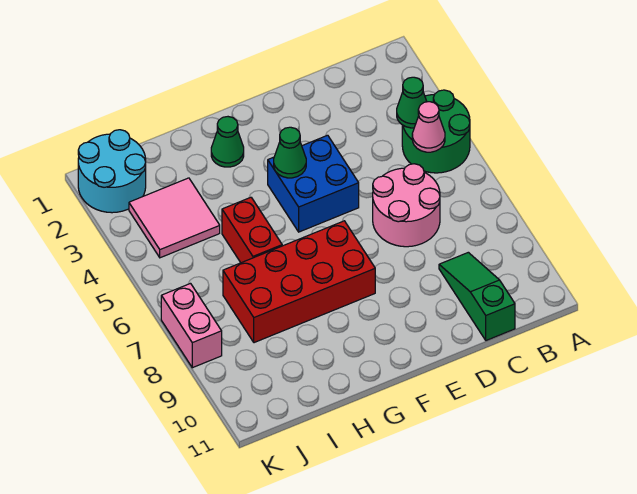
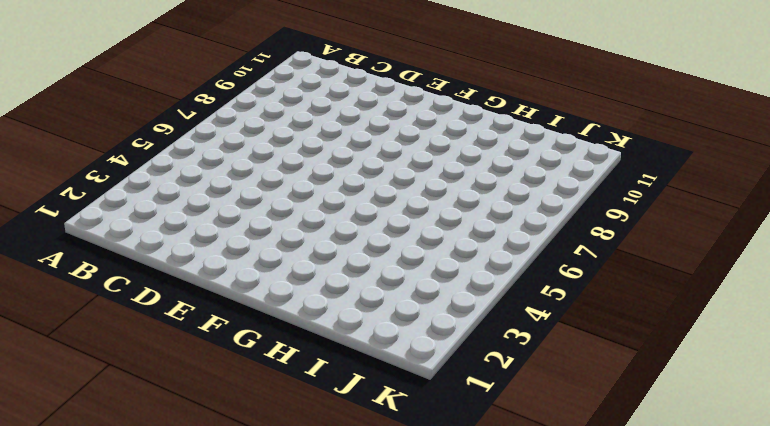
none -> green 2x2 round brick [402,90,470,173]
none -> pink 2x2 round brick [373,164,440,247]
none -> green 1x3 slope [439,252,515,340]

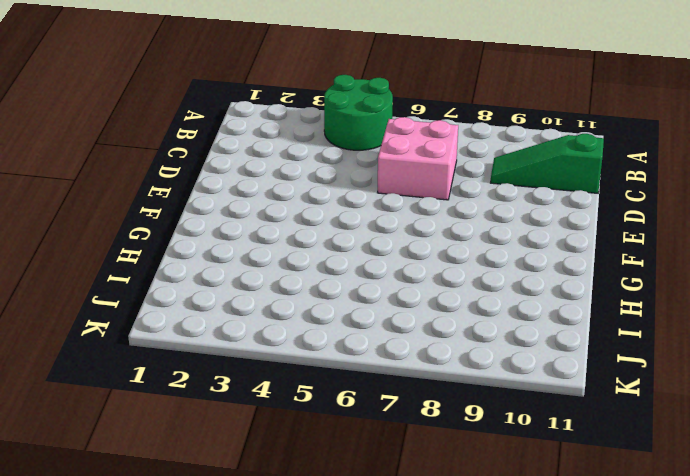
pink 2x2 brick [378,117,458,200] -> pink 2x2 round brick [373,164,440,247]
none -> blue 2x2 brick [268,135,359,232]
none -> red 2x4 brick [223,221,375,343]
none -> green 1x1 cone [211,117,244,167]

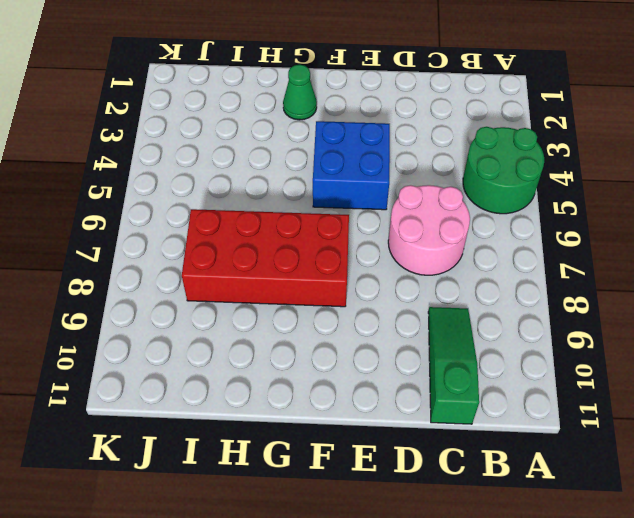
none -> red 1x2 brick [222,197,282,263]
none -> pink 2x2 tile [129,178,220,258]
none -> cyan 2x2 round brick [78,130,146,213]

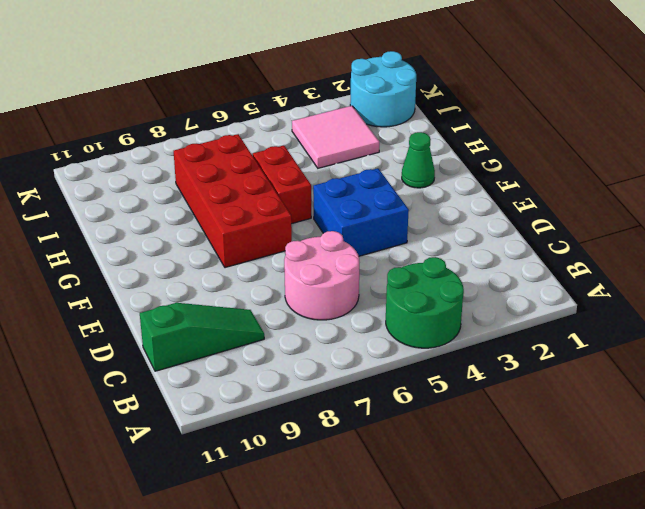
red 1x2 brick [253,145,311,224] -> red 1x2 brick turned to [222,197,282,263]
none -> pink 1x2 brick [161,284,222,368]
none -> green 1x1 cone [397,77,427,128]
none -> pink 1x1 cone [412,102,445,152]

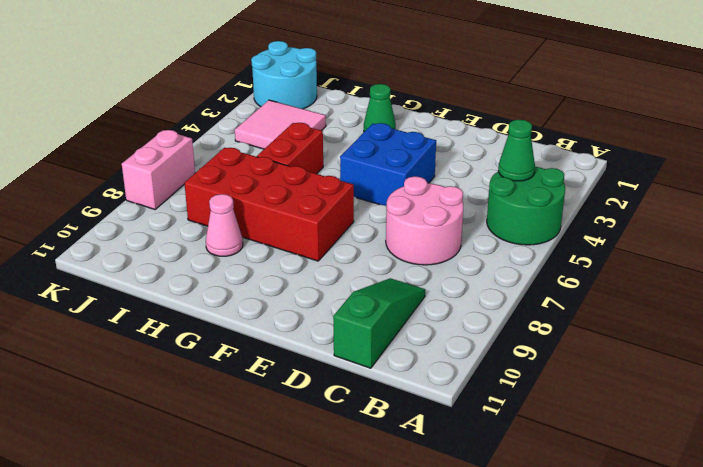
pink 1x1 cone [206,194,243,256] -> pink 1x1 cone moved to [412,102,445,152]
none -> green 1x1 cone [274,127,306,178]

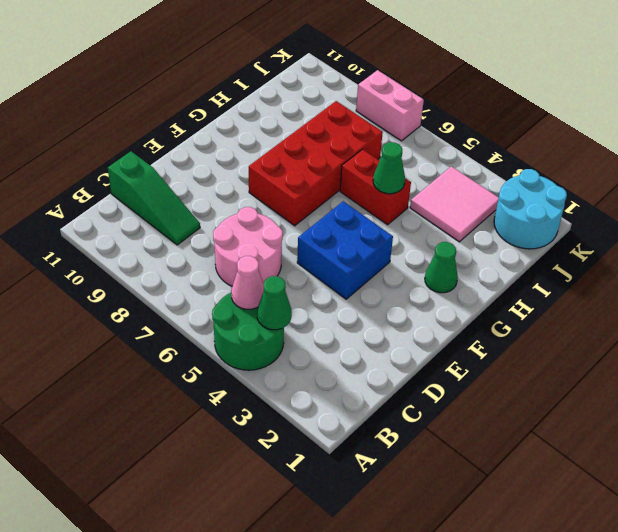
green 1x1 cone [373,142,405,194] -> green 1x1 cone moved to [274,127,306,178]

